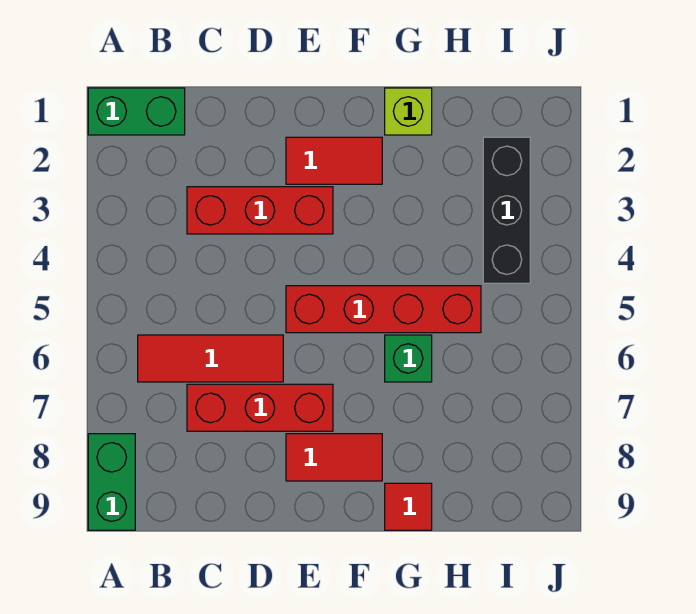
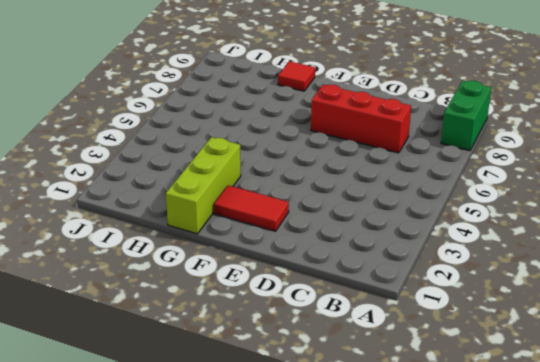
lime 1x3 brick [166,137,241,234] -> lime 1x1 brick [385,88,432,135]
none -> green 1x2 brick [88,88,185,135]
none -> red 1x3 tile [138,335,283,382]
none -> red 1x3 brick [187,187,333,234]

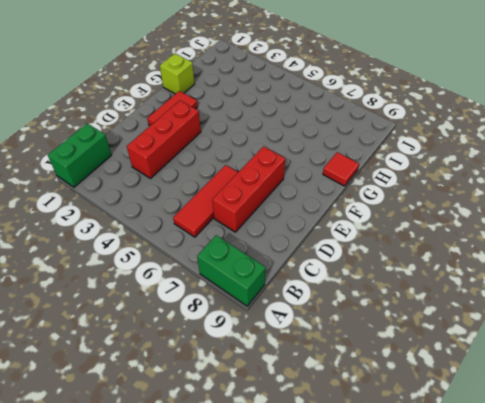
none -> red 1x4 brick [286,286,481,333]
none -> red 1x2 tile [286,434,382,481]
none -> green 1x1 brick [385,335,432,382]

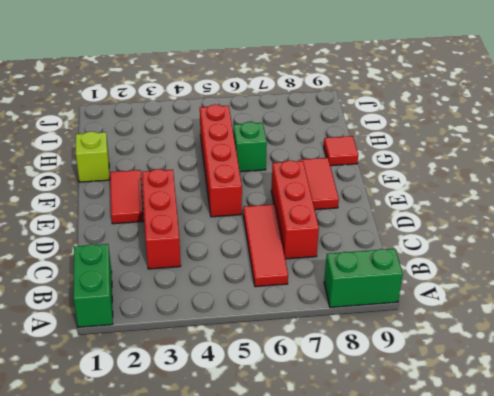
none -> black 1x3 brick [483,137,530,283]

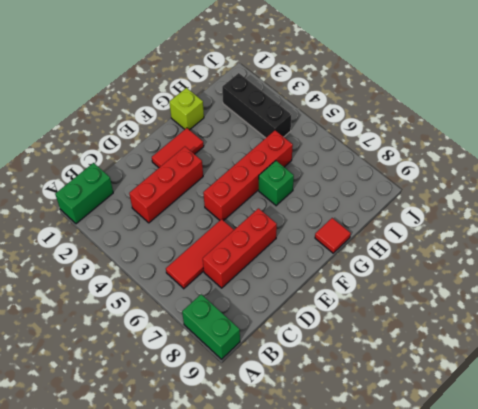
none -> red 1x2 tile [286,434,382,481]

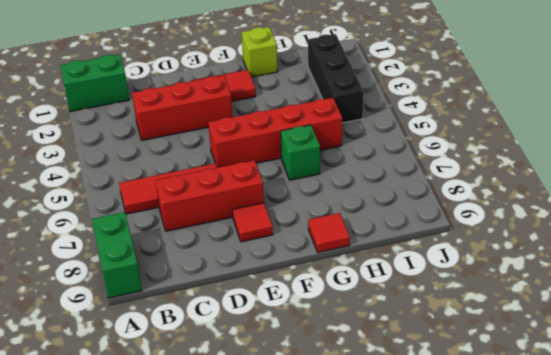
red 1x1 tile [232,203,273,242] -> red 1x2 tile [286,434,382,481]

